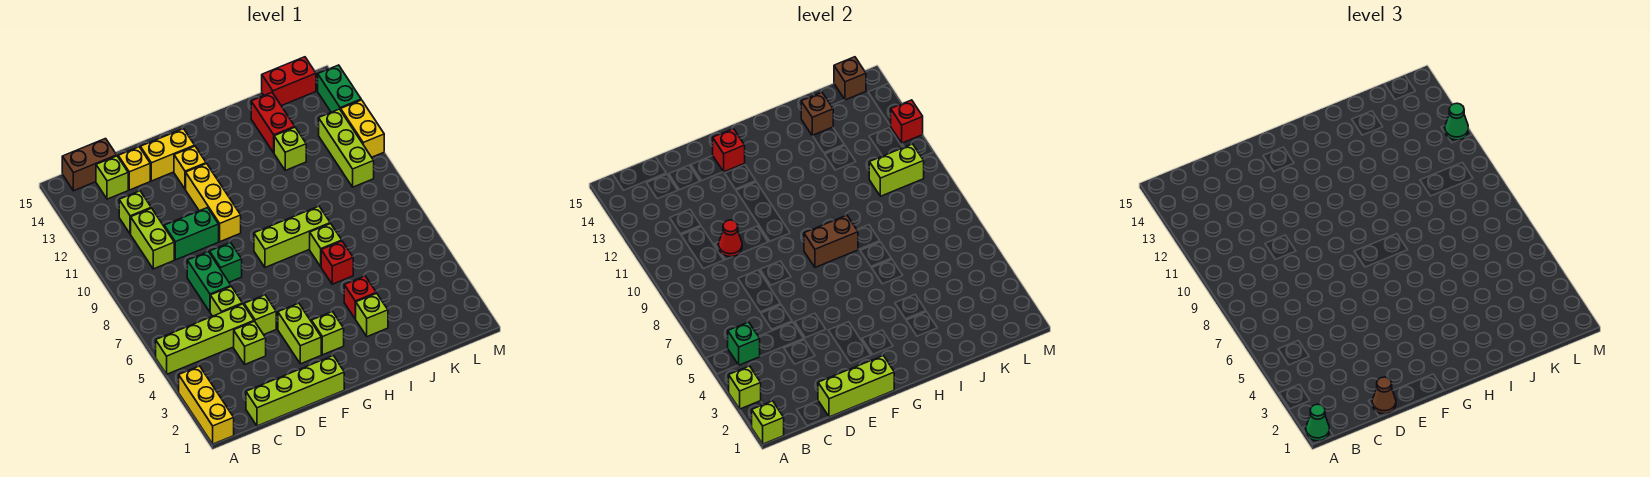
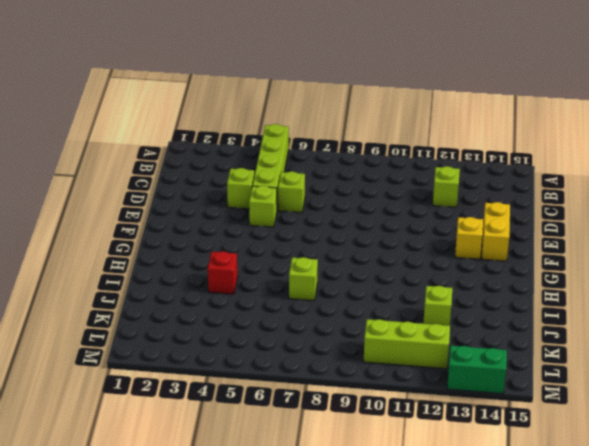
none -> yellow 1x3 brick [179,366,234,444]
none -> brown 1x2 brick [62,139,117,191]
none -> lime 1x4 brick [246,356,344,426]
none -> lime 1x2 brick [131,208,174,269]

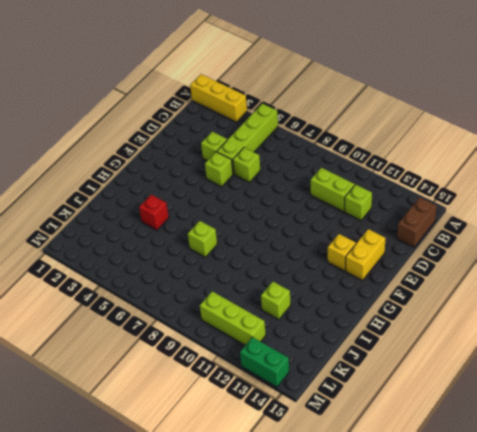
none -> lime 1x4 brick [246,356,344,426]
none -> lime 1x1 brick [96,156,128,199]
none -> green 1x2 brick [187,252,231,312]
none -> green 1x2 brick [164,208,219,260]

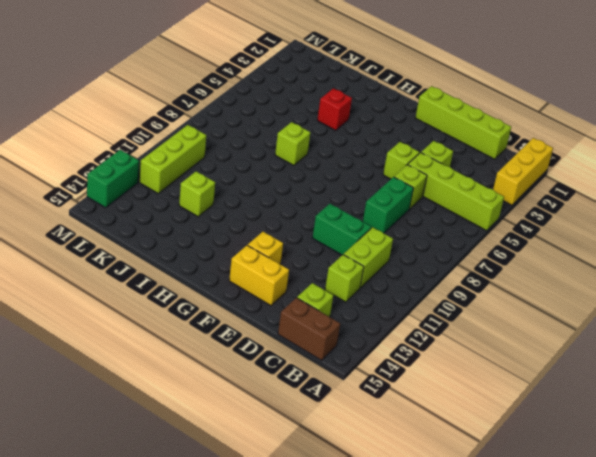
none -> yellow 1x1 brick [118,147,150,190]
none -> green 1x1 brick [210,243,242,282]
none -> lime 1x2 brick [278,303,321,364]
none -> yellow 1x3 brick [186,164,241,242]

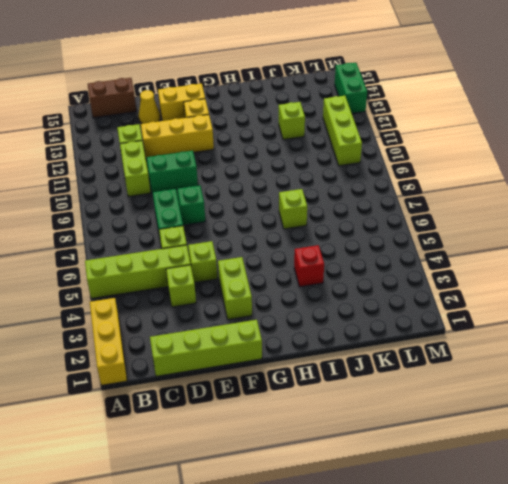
yellow 1x3 brick [141,115,214,159] -> yellow 1x3 brick turned to [186,164,241,242]
yellow 1x1 cone [139,90,160,124] -> yellow 1x1 brick [118,147,150,190]
none -> lime 1x1 brick [96,156,128,199]
none -> lime 1x1 brick [312,312,344,355]
none -> lime 1x3 brick [254,206,330,267]
none -> lime 1x1 brick [356,293,388,337]

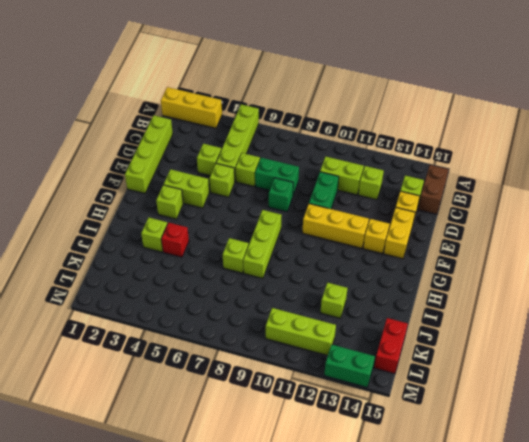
none -> red 1x1 brick [321,241,353,284]
none -> red 1x2 brick [251,93,295,153]
none -> yellow 1x2 brick [341,100,384,157]
none -> lime 1x1 brick [751,401,784,444]

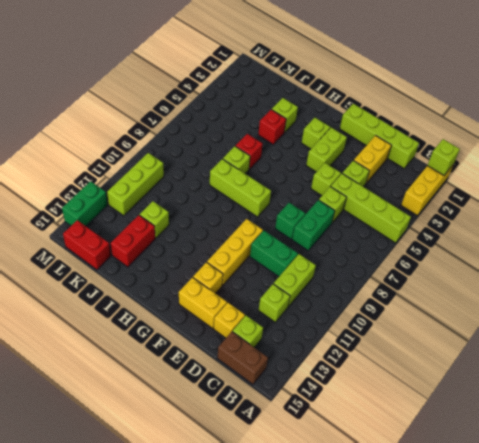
yellow 1x2 brick [354,136,391,183] -> yellow 1x2 brick moved to [341,100,384,157]
none -> lime 1x1 brick [729,366,761,409]
none -> green 1x1 brick [728,322,760,365]
none -> lime 1x3 brick [818,356,894,417]
none -> red 1x1 cone [719,220,742,257]

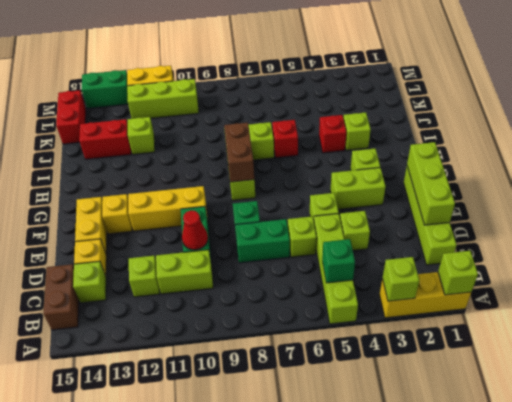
none -> red 1x1 brick [713,129,745,172]
none -> brown 1x1 brick [801,93,833,136]
none -> lime 1x2 brick [869,144,924,196]
none -> brown 1x1 brick [834,57,866,100]

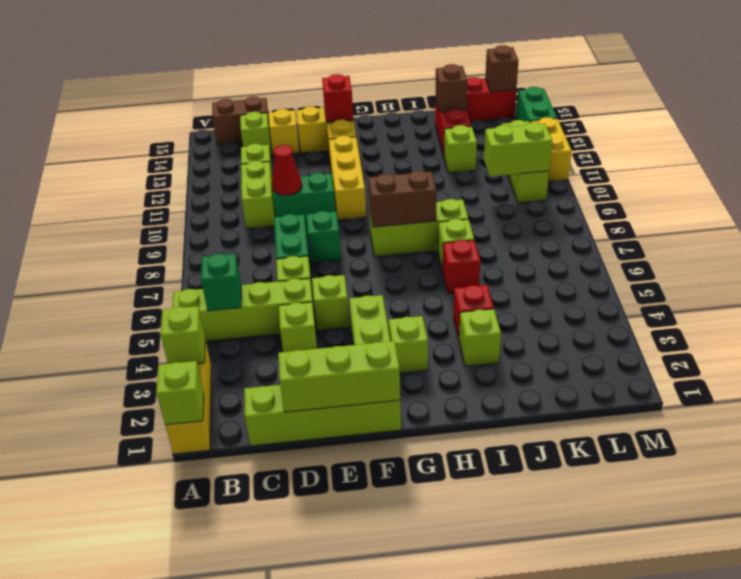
none -> red 1x1 brick [891,100,923,143]
none -> green 1x1 cone [1306,404,1329,441]
none -> brown 1x1 cone [1372,377,1396,414]
none -> green 1x1 cone [1445,103,1468,140]

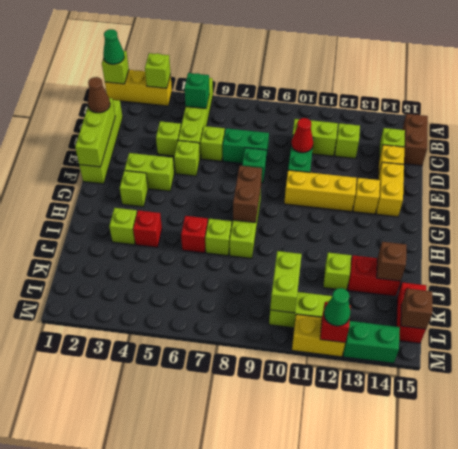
none -> red 1x1 brick [713,129,745,172]

